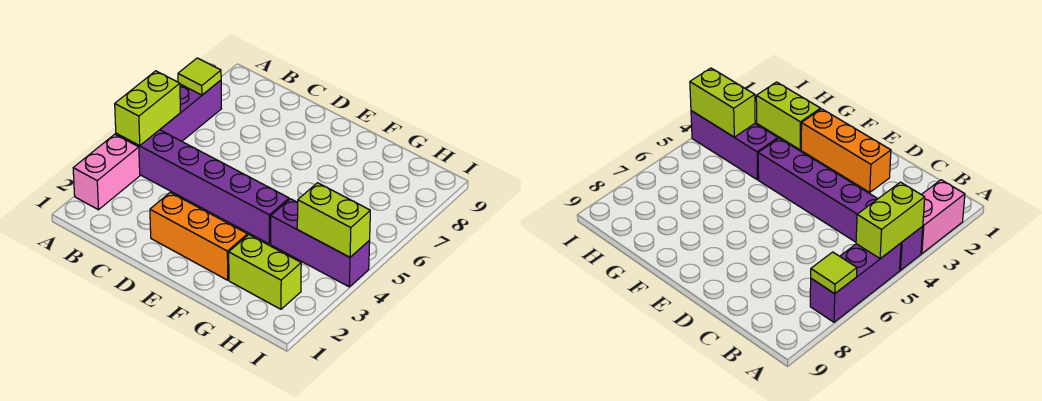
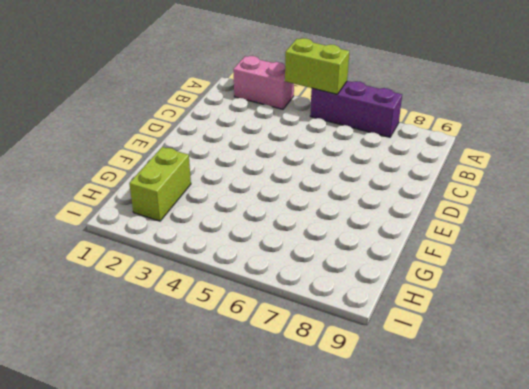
none -> purple 1x6 brick [116,130,289,244]
none -> orange 1x3 brick [150,192,248,280]

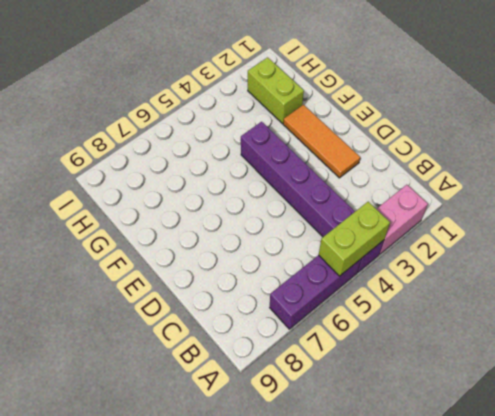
orange 1x3 tile [283,105,360,178] -> orange 1x3 brick [150,192,248,280]
none -> purple 1x3 brick [271,199,370,287]
none -> lime 1x1 tile [178,58,221,95]

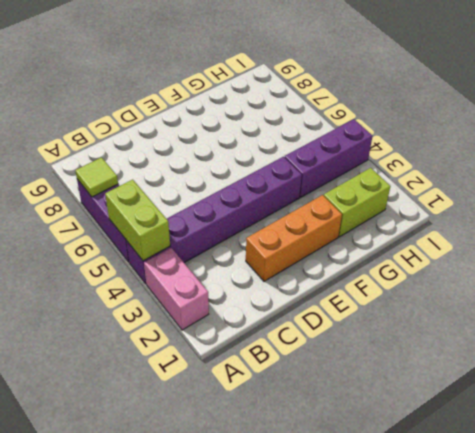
none -> lime 1x2 brick [297,183,370,257]

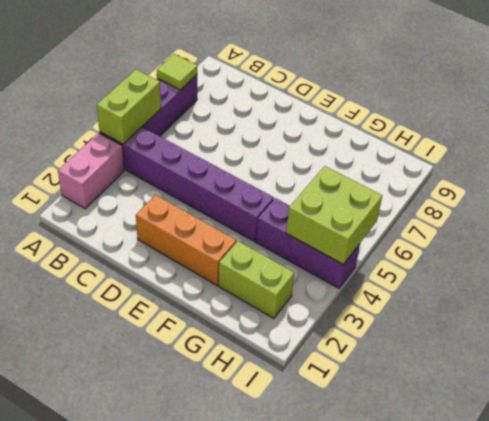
lime 2x2 brick [286,166,382,265] -> lime 1x2 brick [297,183,370,257]

